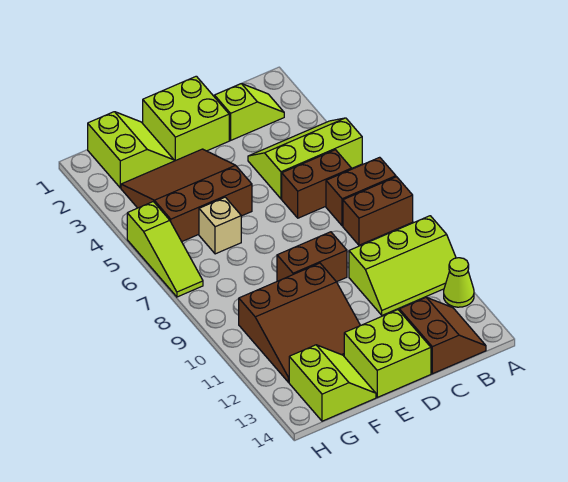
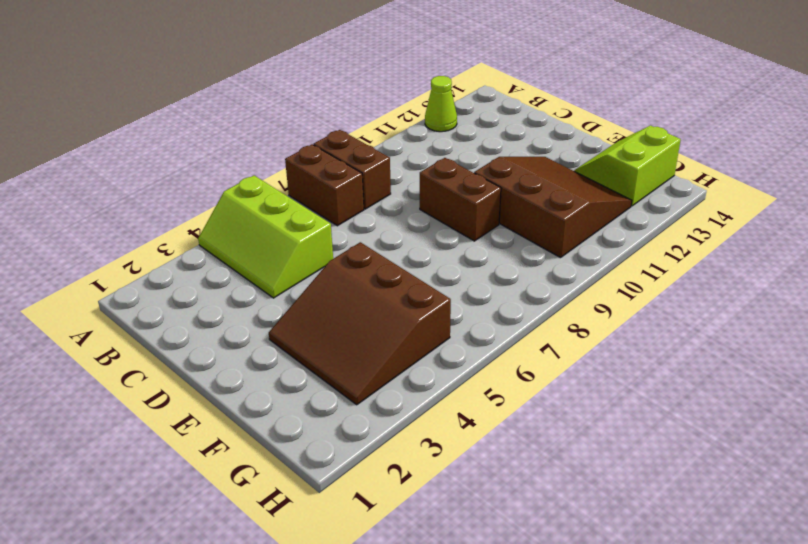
none -> lime 2x3 slope [349,216,456,315]
none -> lime 1x2 slope [215,84,284,140]
none -> brown 1x2 brick [282,150,352,218]

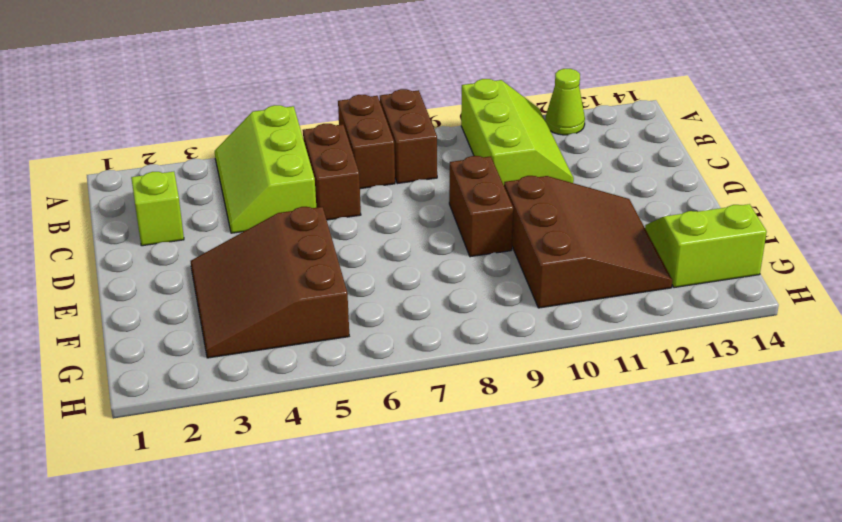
none -> brown 2x2 slope [399,297,486,374]
none -> lime 2x2 brick [143,76,229,161]
none -> lime 2x2 brick [344,310,431,397]

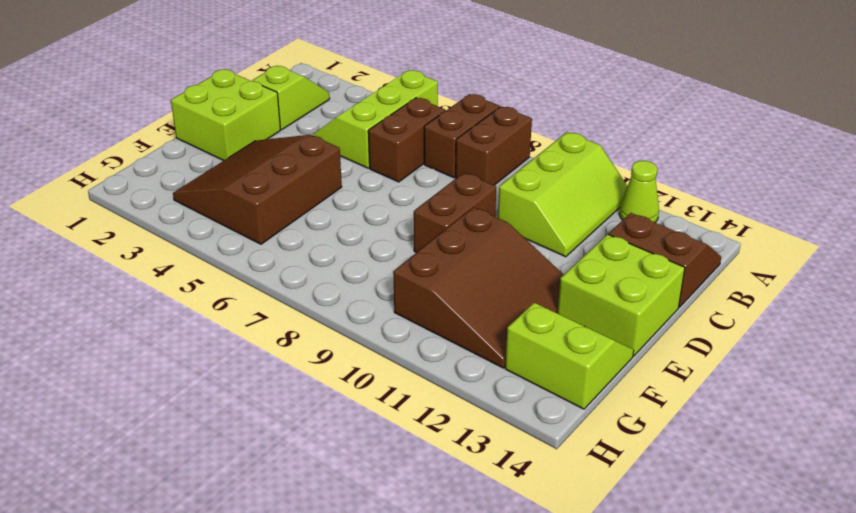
none -> lime 2x2 slope [88,112,174,188]
none -> tan 1x1 brick [199,197,241,254]
none -> lime 1x3 slope [127,202,203,297]

